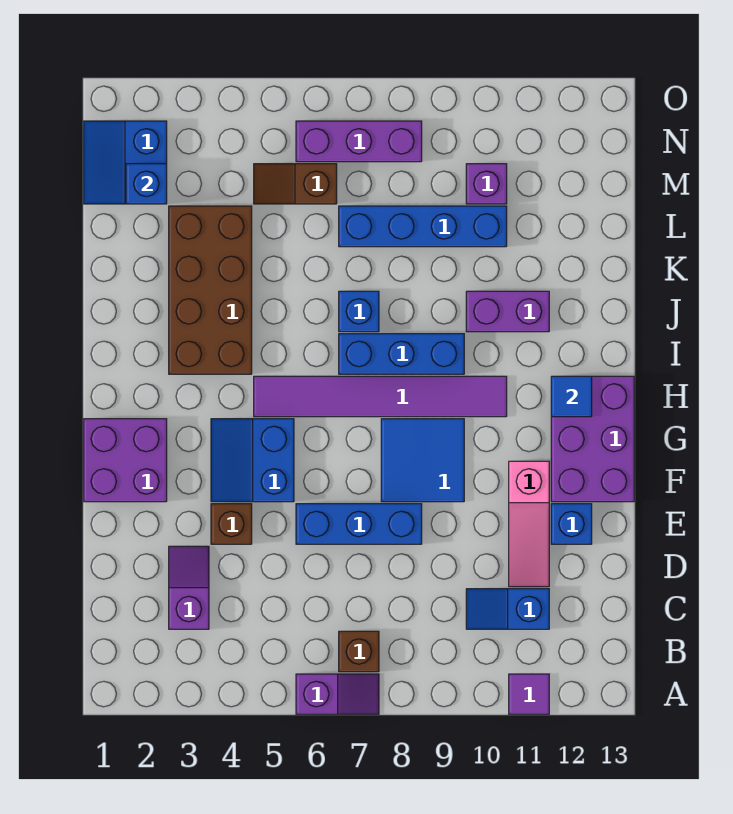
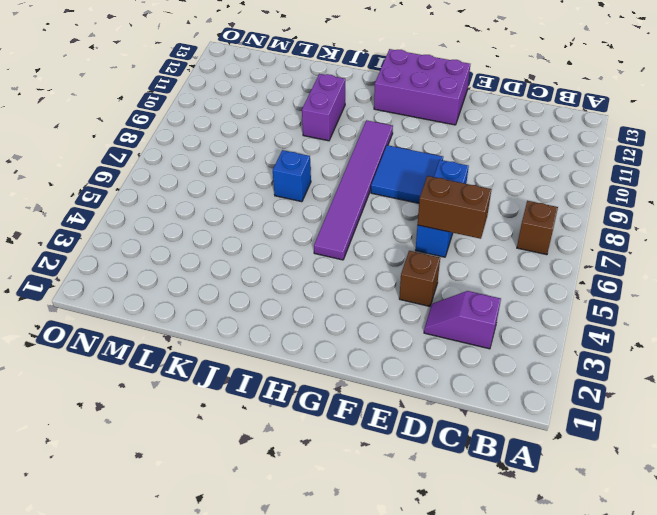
brown 1x2 brick [418,176,492,239] -> none
none -> purple 1x2 slope [296,674,379,714]
none -> purple 1x1 tile [509,674,549,714]
none -> blue 1x2 slope [466,589,549,629]

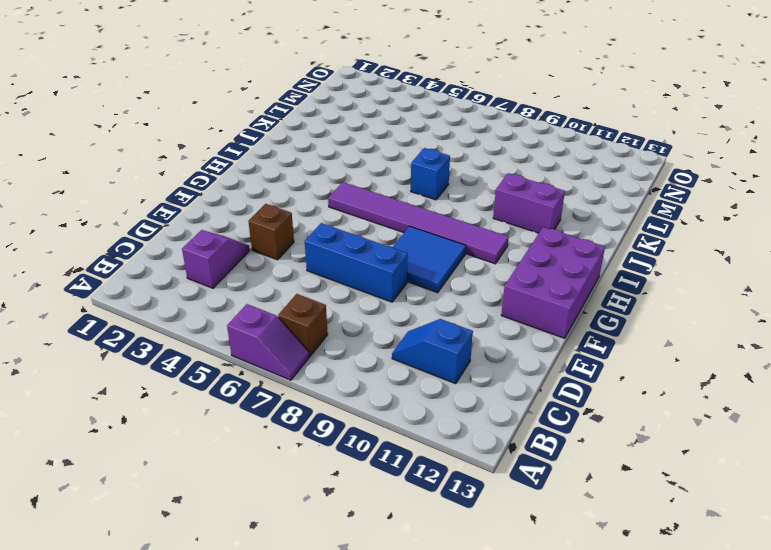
none -> purple 1x1 tile [509,674,549,714]
none -> pink 1x3 slope [509,461,549,587]
none -> blue 1x1 brick [551,504,592,544]

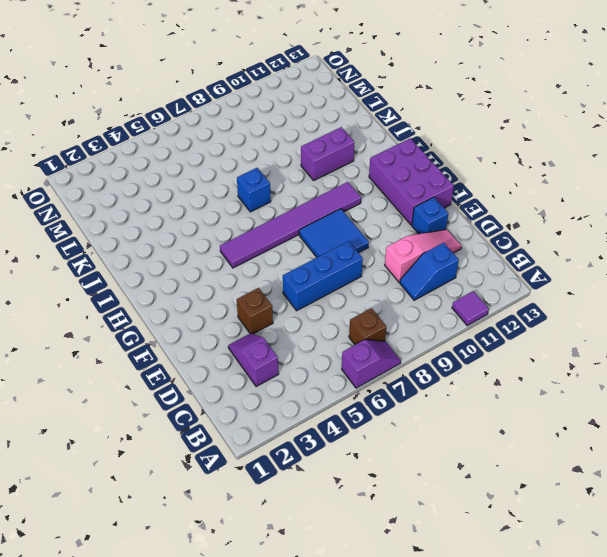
pink 1x3 slope [385,229,461,282] -> pink 1x3 slope turned to [509,461,549,587]
none -> purple 2x2 brick [84,419,167,502]
none -> blue 2x2 slope [211,419,294,502]
none -> brown 2x4 brick [169,206,252,374]

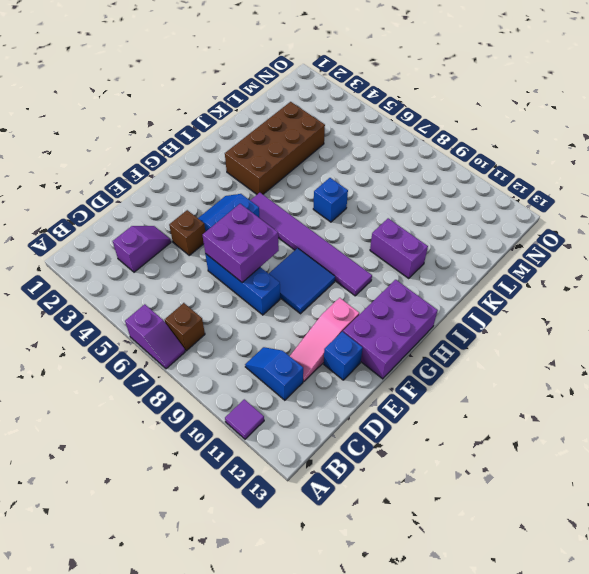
purple 2x2 brick [203,204,279,282] -> purple 2x2 brick moved to [84,419,167,502]
none -> blue 1x3 brick [339,334,464,374]
none -> blue 1x4 brick [339,206,507,247]
none -> blue 2x2 slope [84,121,167,204]

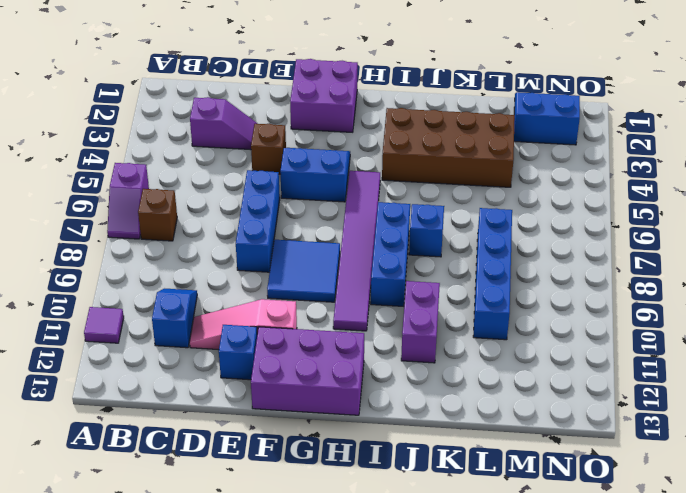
none -> brown 1x2 slope [254,164,337,204]
none -> purple 1x1 brick [466,164,507,204]
none -> purple 1x3 brick [296,121,422,162]

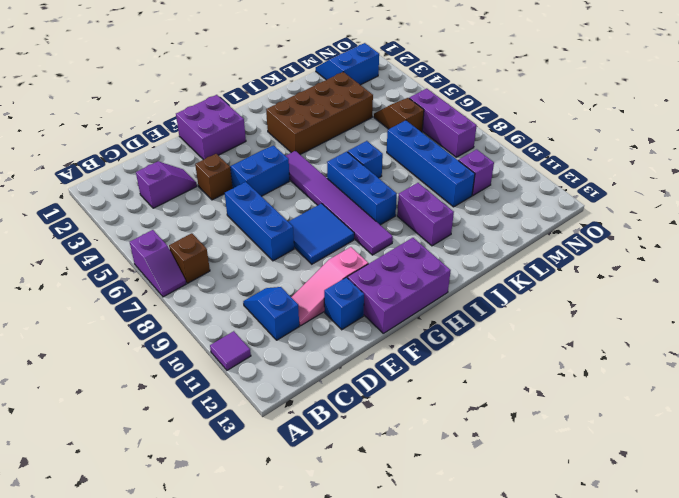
none -> blue 1x1 tile [551,376,592,417]
none -> blue 1x1 brick [126,164,167,204]

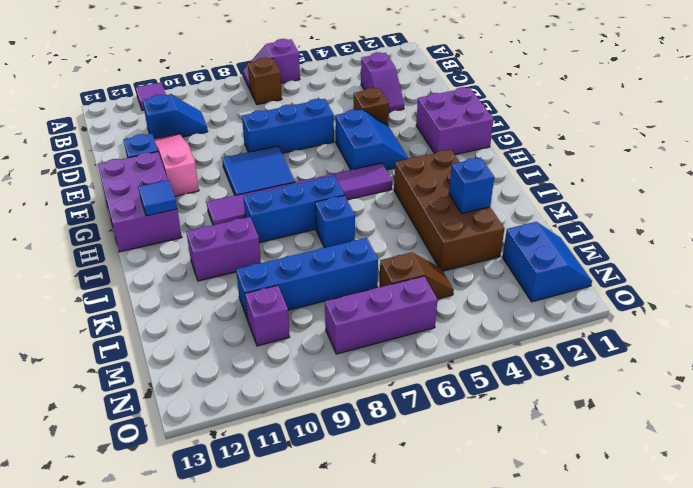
blue 1x1 brick [449,157,494,213] -> blue 1x1 brick moved to [126,164,167,204]

